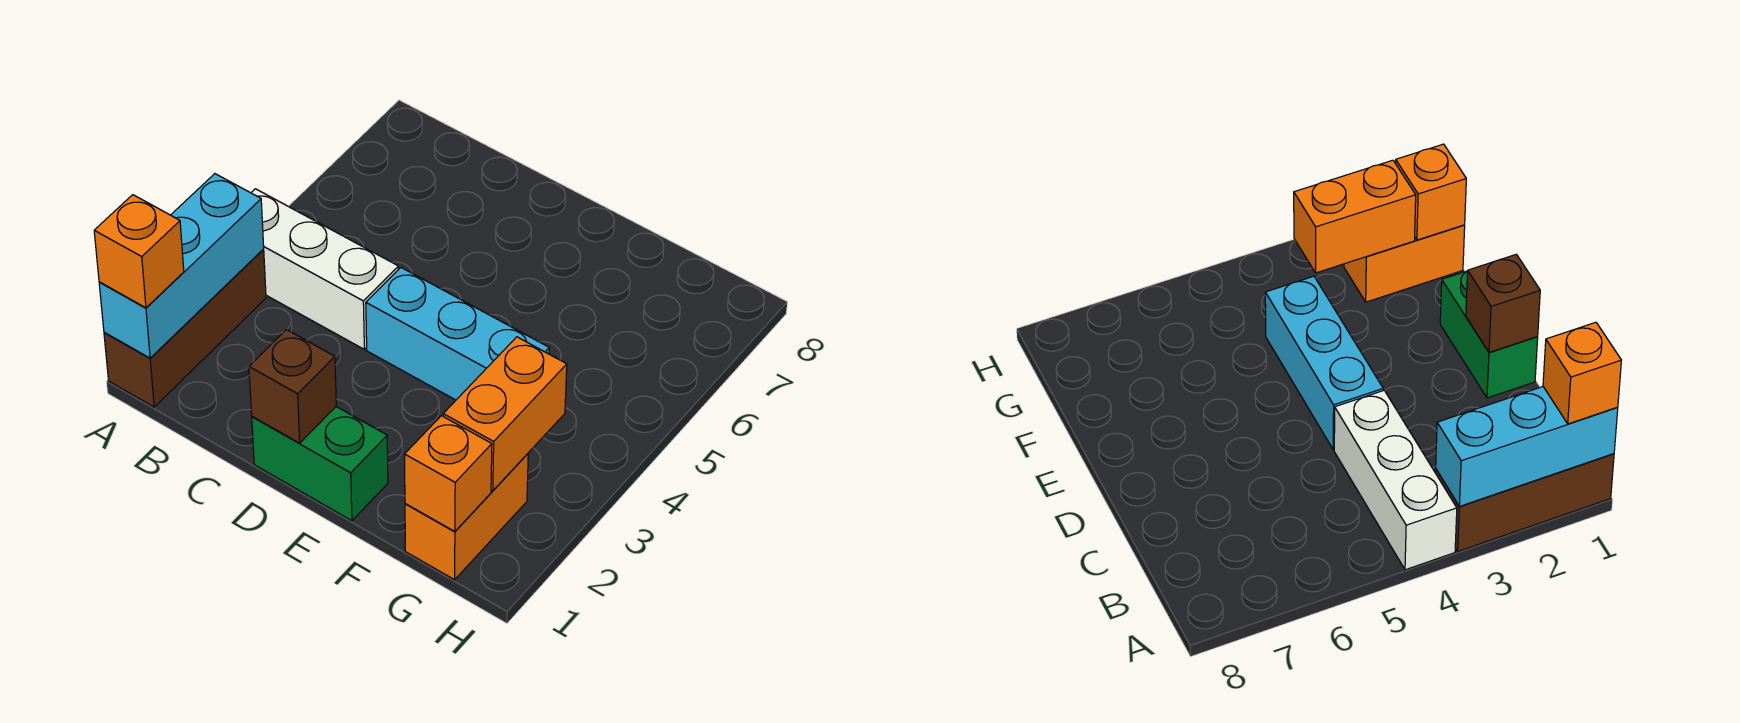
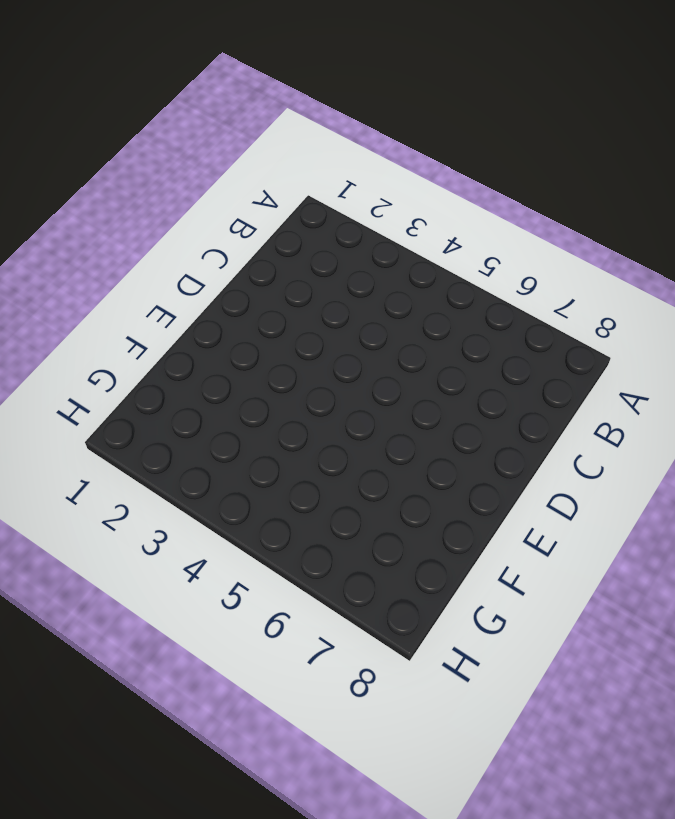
none -> brown 1x3 brick [104,249,266,407]
none -> white 1x3 brick [251,189,399,349]

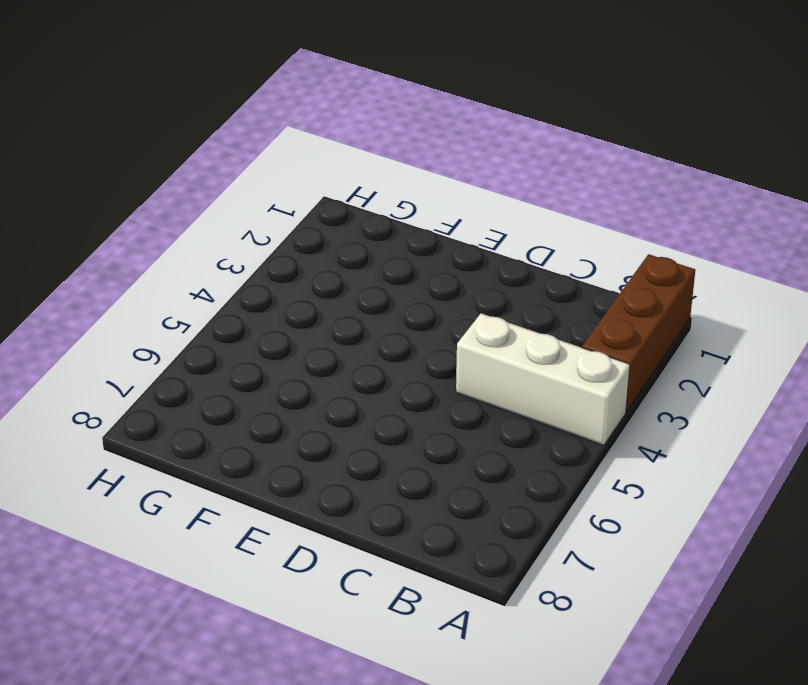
none -> green 1x2 brick [252,407,388,521]
none -> cyan 1x3 brick [366,268,549,400]

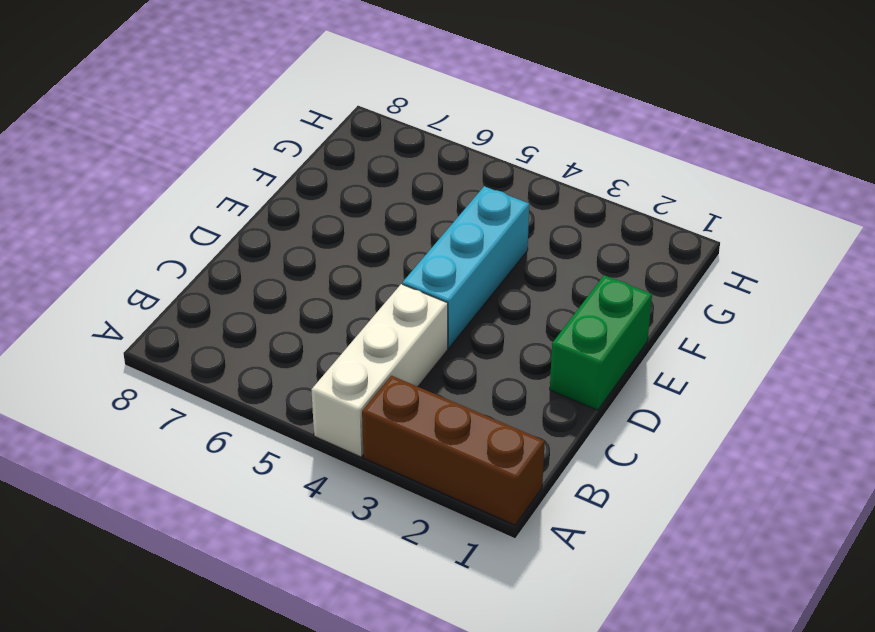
none -> orange 1x2 brick [405,454,528,580]
none -> cyan 1x3 brick [99,174,264,358]

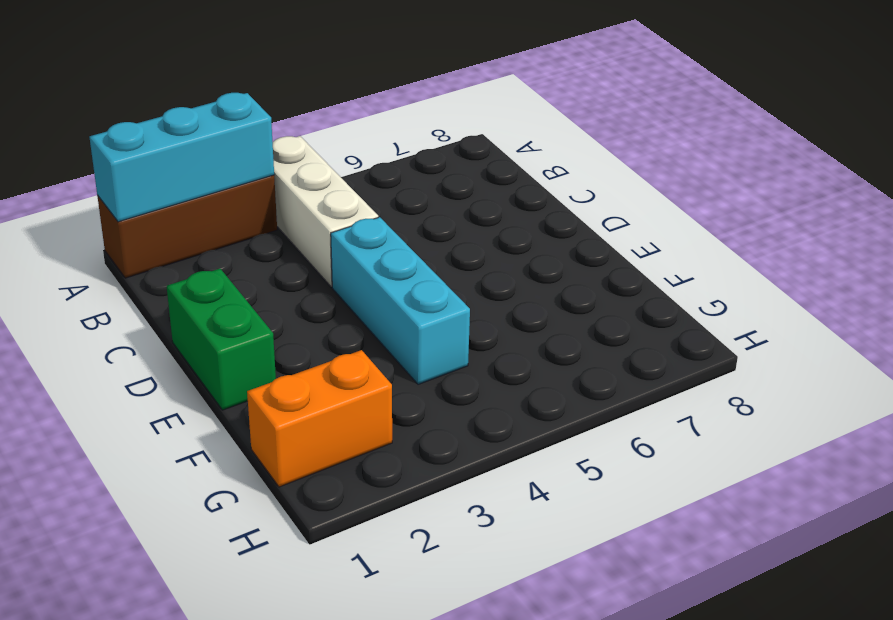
none -> brown 1x1 brick [249,330,336,443]
none -> orange 1x1 brick [405,416,492,531]

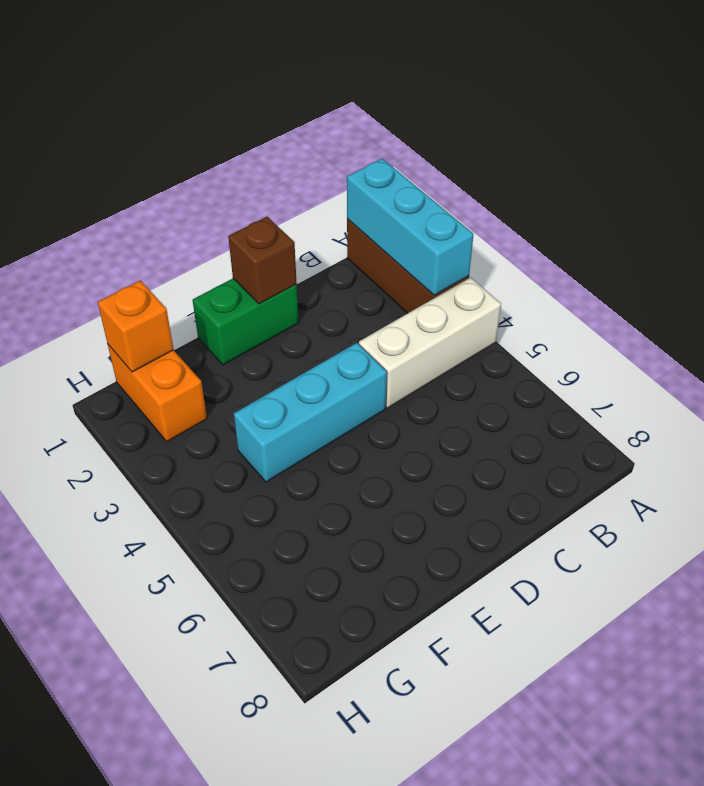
none -> orange 1x2 brick [443,337,567,491]
none -> orange 1x1 brick [94,195,184,308]

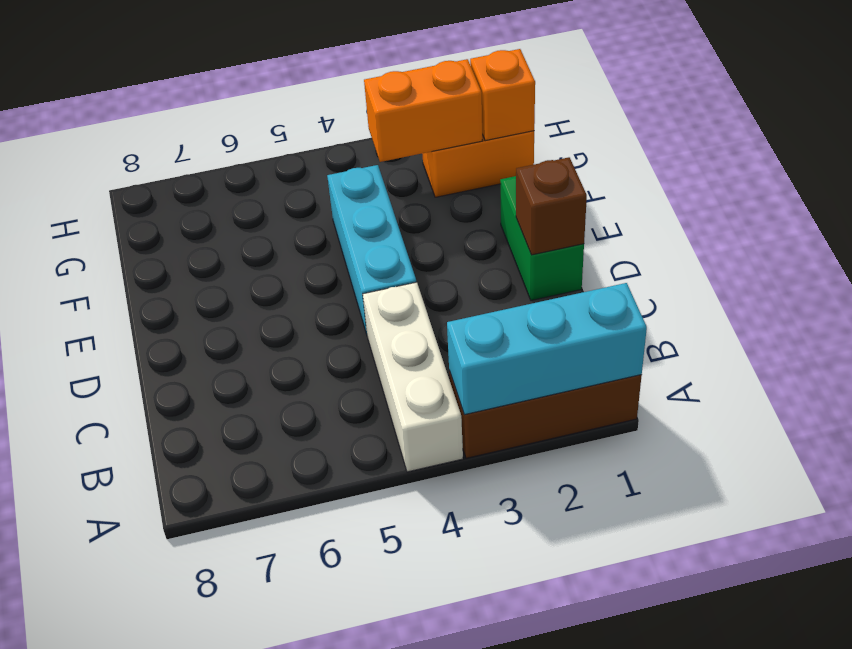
none -> orange 1x1 brick [94,195,184,308]

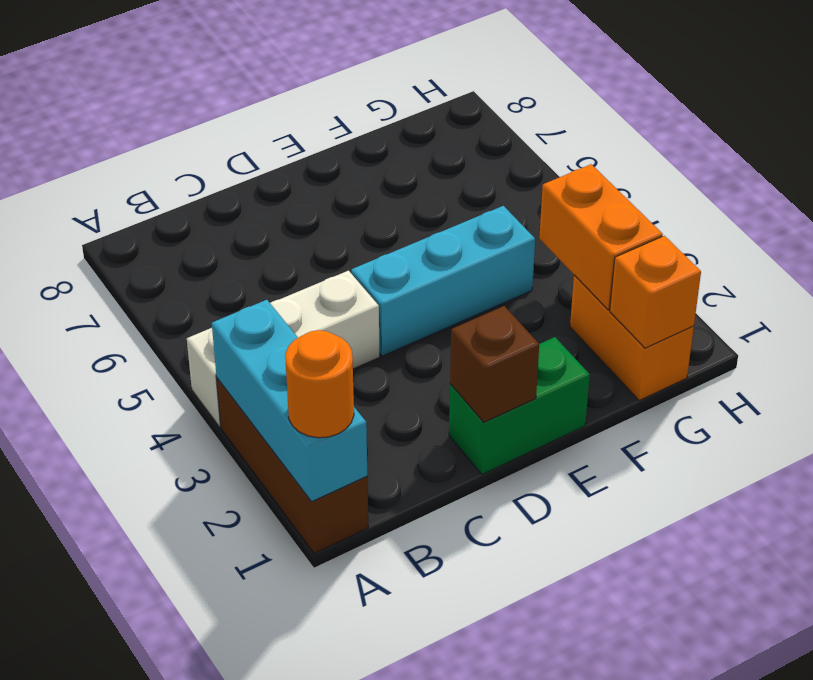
orange 1x1 round brick [285,330,354,438] -> orange 1x1 brick [94,195,184,308]

